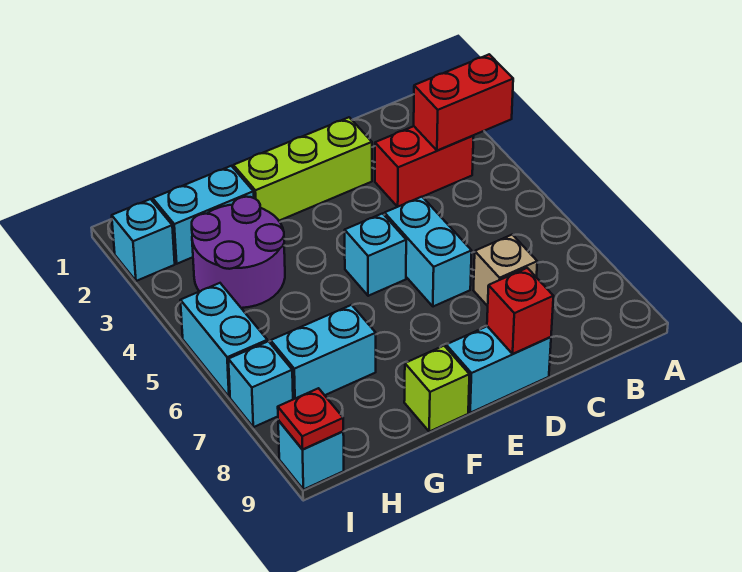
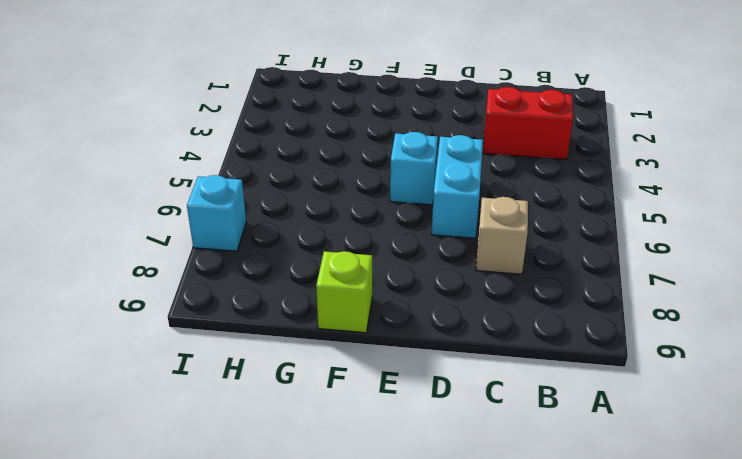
none -> lime 1x3 brick [233,117,372,221]
none -> cyan 1x2 brick [446,326,551,413]
none -> cyan 1x2 brick [153,166,254,264]

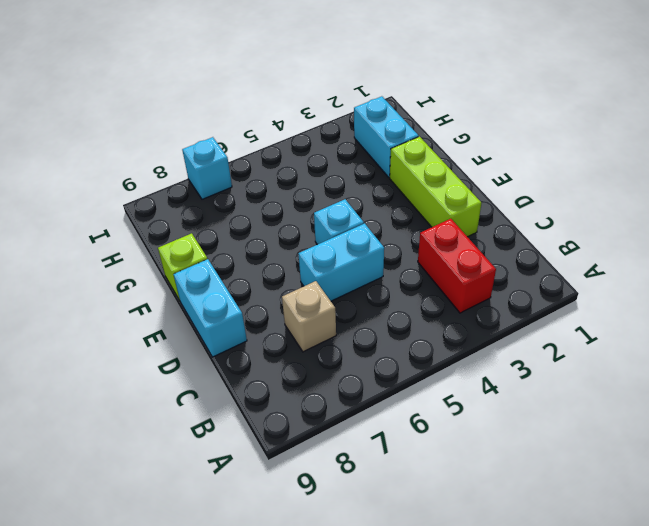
none -> purple 2x2 round brick [192,197,285,308]
none -> cyan 1x2 brick [271,305,376,399]
none -> cyan 1x1 brick [112,199,175,281]

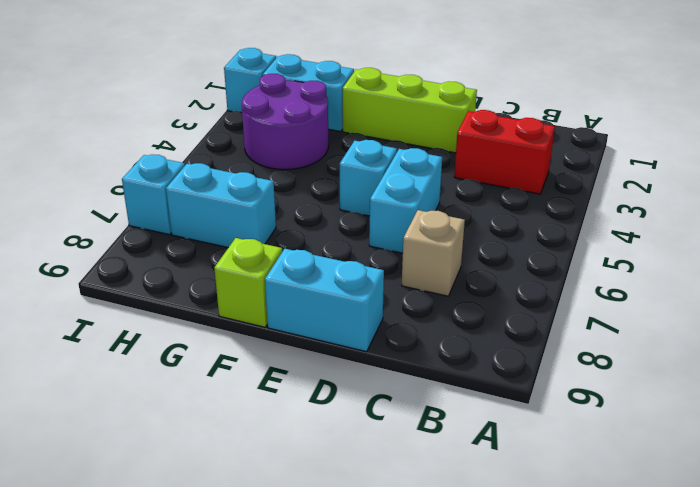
none -> cyan 1x2 brick [180,283,267,397]
none -> cyan 1x1 brick [278,420,344,490]
none -> red 1x2 brick [414,54,513,150]

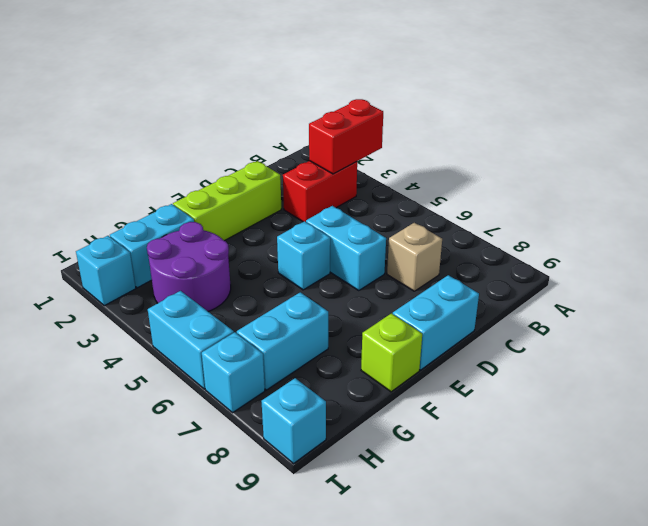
none -> red 1x1 brick [487,268,553,354]
none -> red 1x1 plate [278,388,343,450]

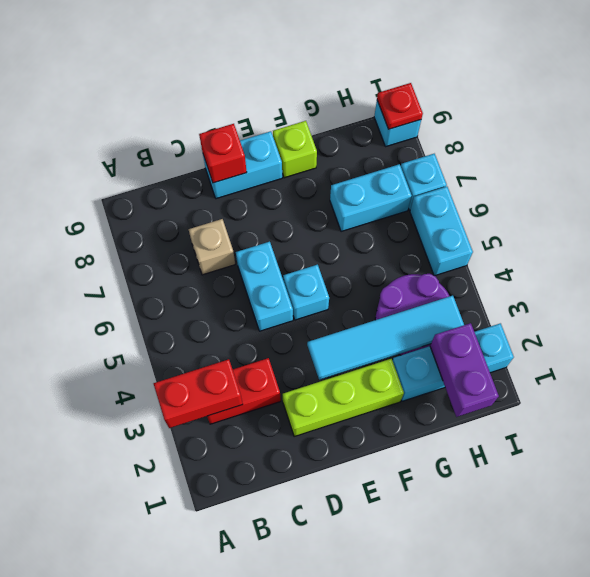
cyan 1x4 tile [307,296,464,380] -> none
purple 1x2 brick [430,323,499,417] -> none

